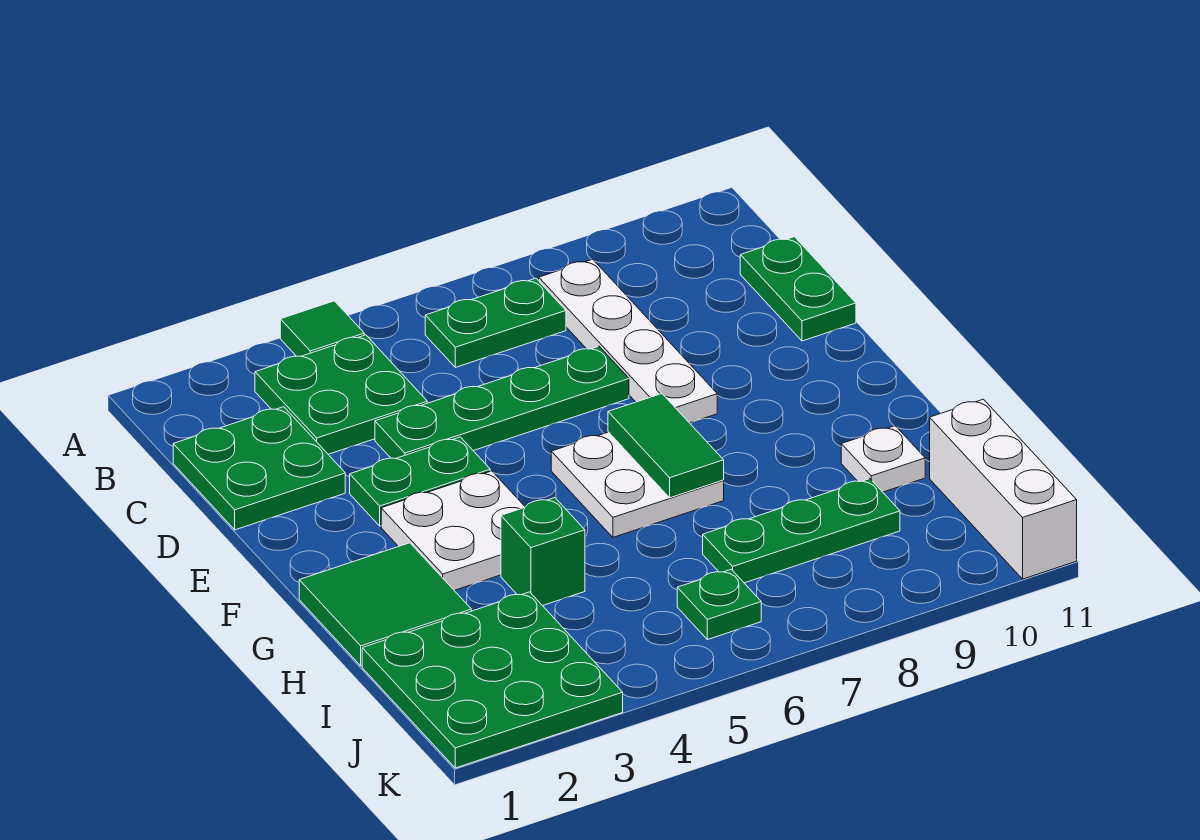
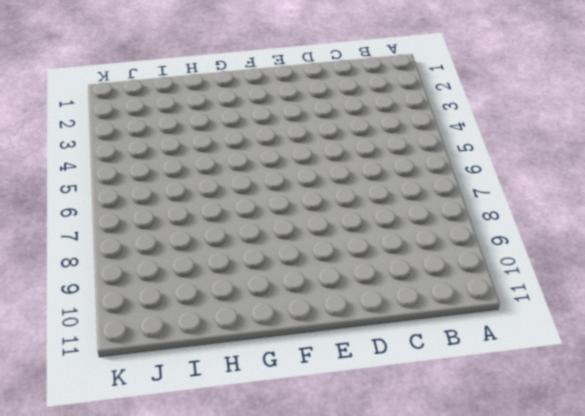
none -> green 1x1 tile [280,301,364,356]
none -> green 2x2 plate [255,335,427,454]
none -> green 1x2 plate [425,278,566,367]

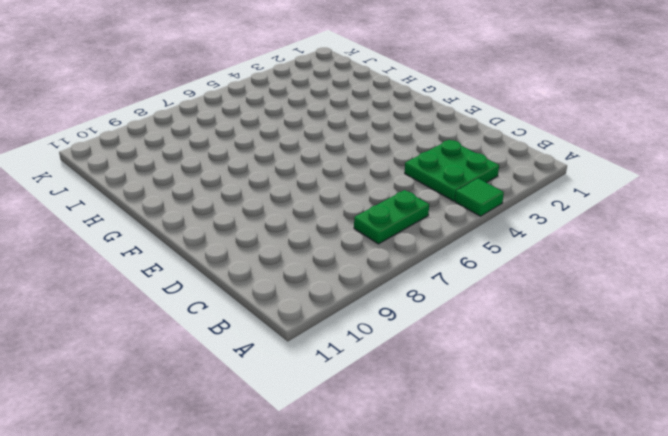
none -> white 1x4 plate [539,259,717,423]
none -> green 2x2 plate [173,407,345,530]
none -> green 1x2 plate [740,237,856,341]

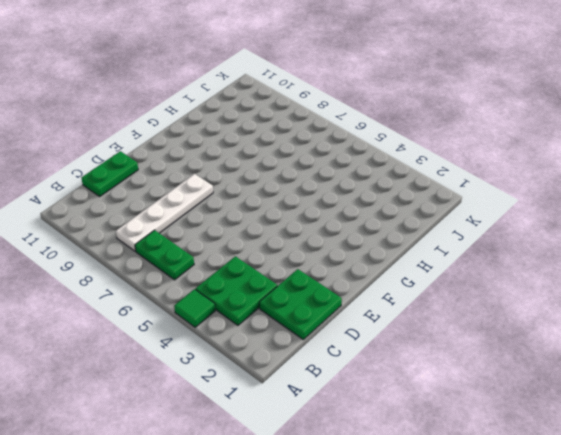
none -> green 1x4 plate [375,346,629,459]
none -> green 1x2 plate [350,437,490,526]
none -> white 2x2 plate [381,471,525,590]

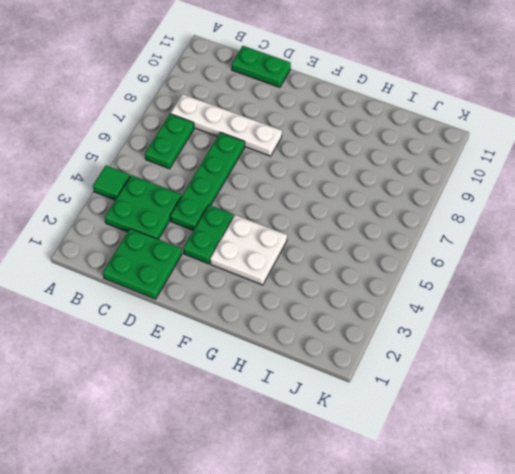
none -> white 2x2 plate [551,432,724,537]
none -> green 2x2 tile [299,543,471,666]
none -> green 1x1 brick [501,498,585,606]

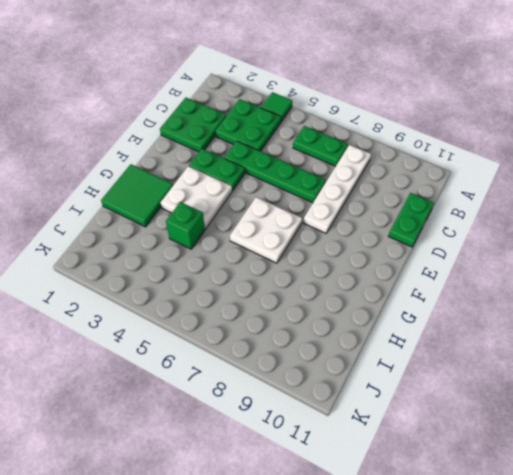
none -> white 1x1 plate [841,426,925,492]
none -> green 3x3 plate [362,592,623,768]
none -> green 1x3 plate [703,479,900,583]

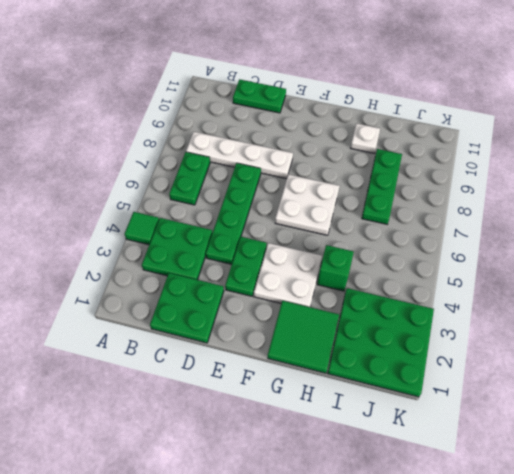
none -> white 1x3 brick [930,399,1077,579]
none -> green 1x1 plate [677,569,761,640]
none -> green 1x2 tile [608,394,724,498]

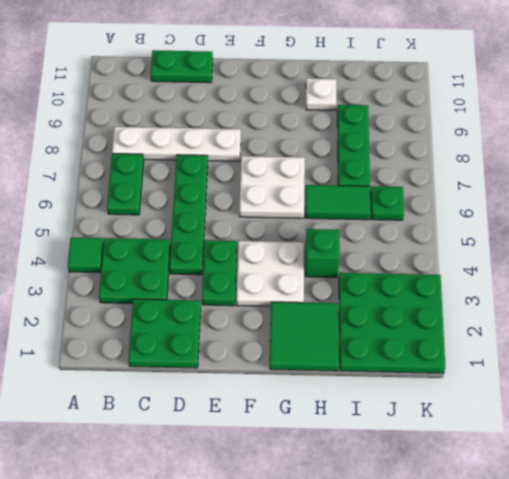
green 1x2 tile [305,185,371,220] -> green 1x2 tile moved to [608,394,724,498]
none -> white 1x3 brick [930,399,1077,579]

